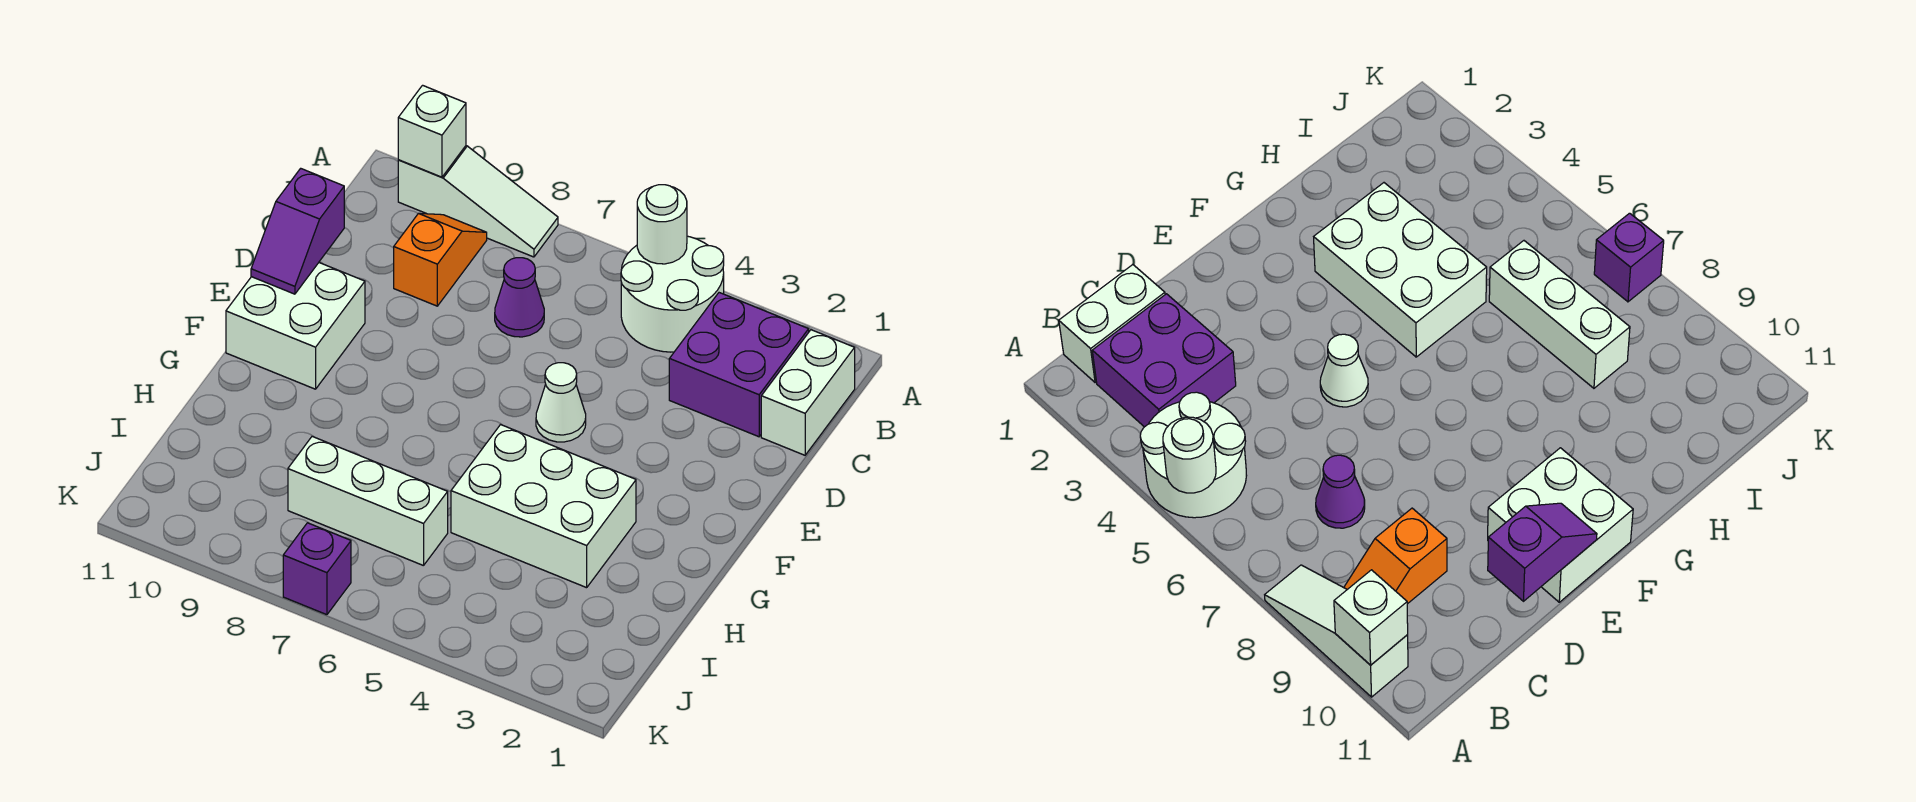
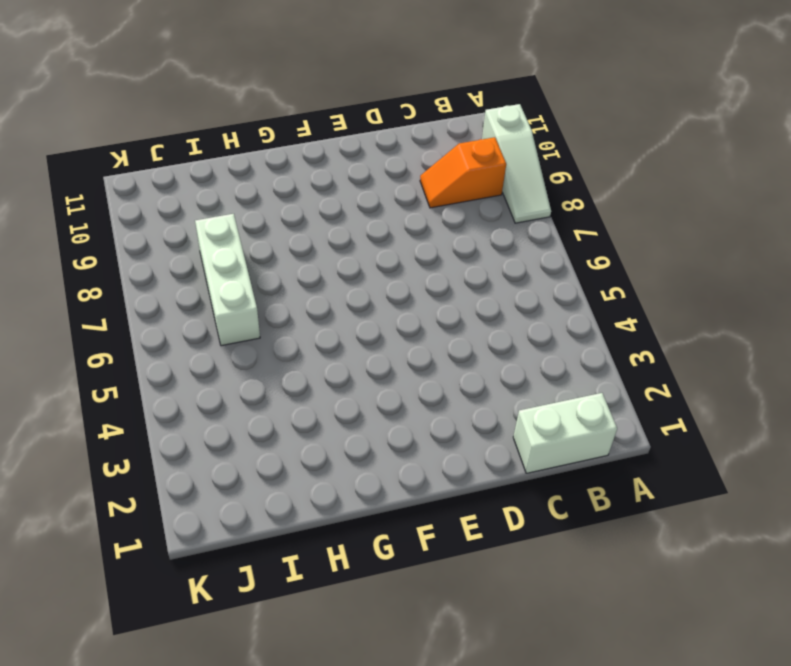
orange 1x2 slope [420,137,506,208] -> orange 1x2 slope turned to [394,213,487,306]
none -> white 2x2 round brick [621,236,724,352]
none -> purple 2x2 brick [669,293,809,437]
none -> purple 1x1 cone [495,258,544,337]

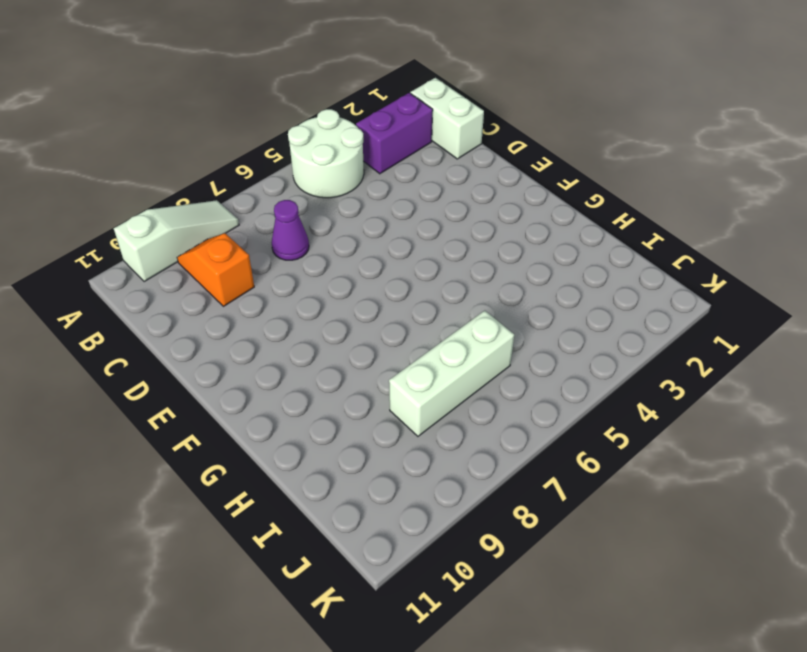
purple 1x2 brick [356,93,433,174] -> purple 2x2 brick [669,293,809,437]
none -> white 1x1 cone [536,363,586,442]
none -> white 2x2 brick [226,263,365,389]
none -> white 2x3 brick [451,425,636,588]

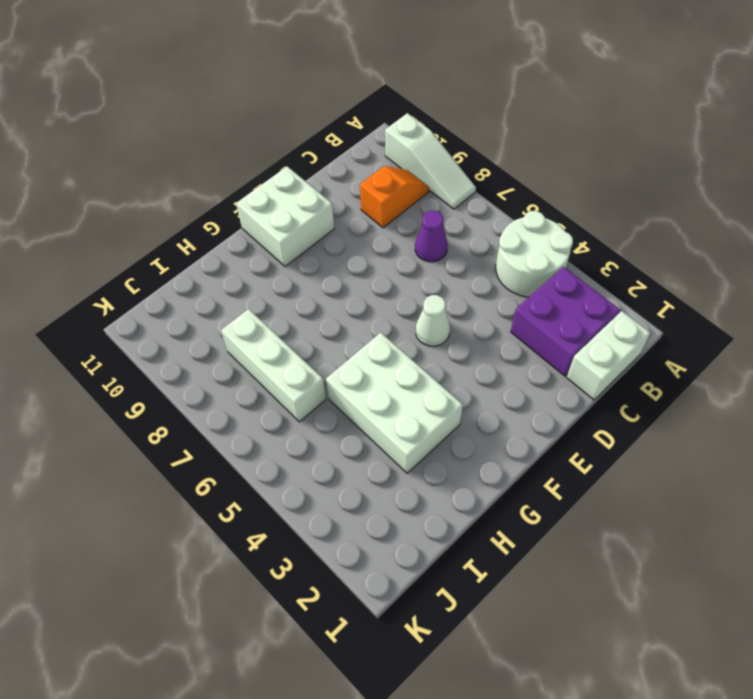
none -> purple 1x1 brick [283,523,351,615]
none -> white 1x1 round brick [637,185,687,264]
none -> white 1x1 brick [398,85,466,177]

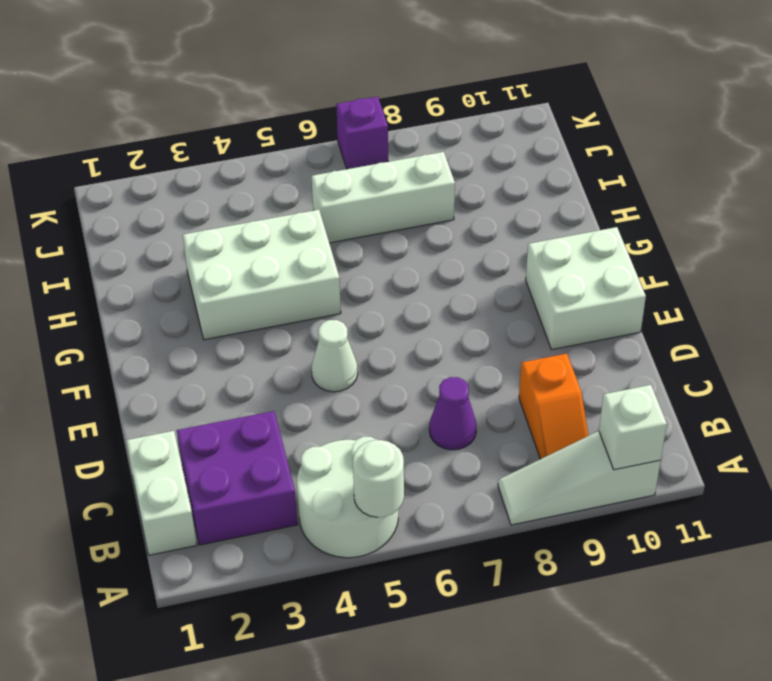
none -> purple 1x2 slope [251,168,344,294]

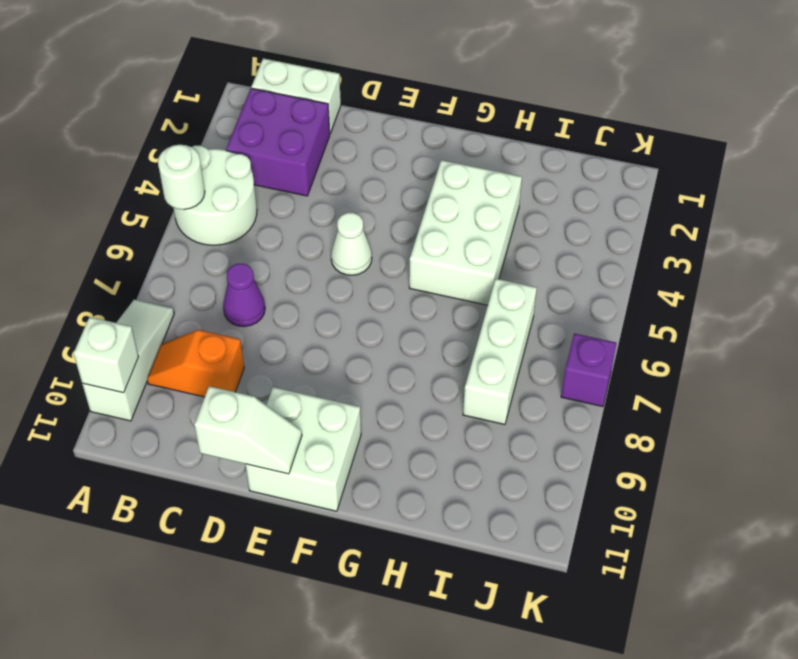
white 1x2 slope [194,386,302,474] -> purple 1x2 slope [251,168,344,294]

